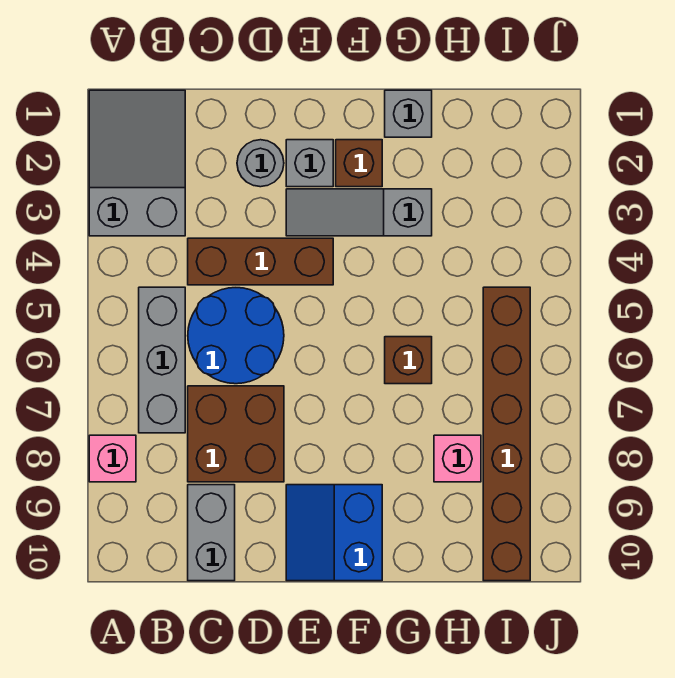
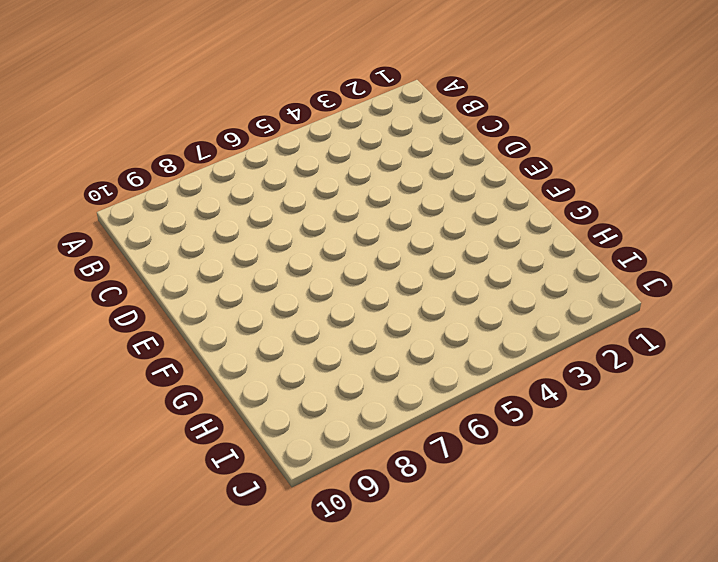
none -> grey 2x3 slope [89,90,185,236]
none -> pink 1x1 brick [89,435,136,482]
none -> grey 1x3 brick [139,287,185,433]

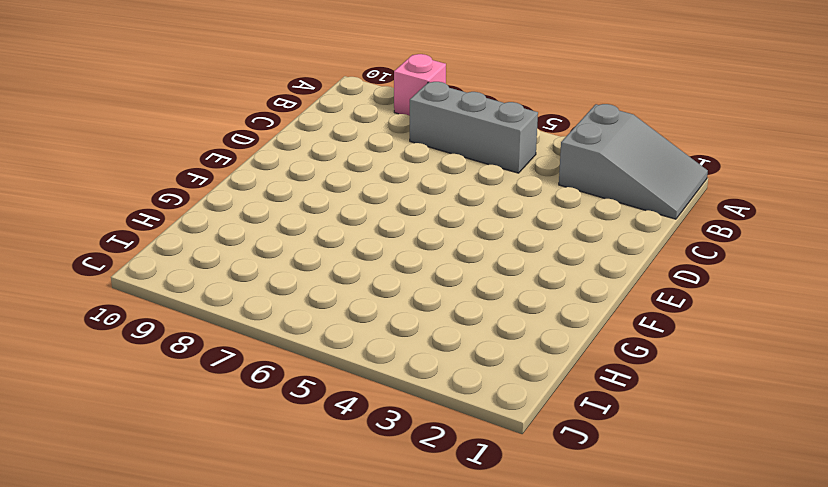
none -> brown 1x3 brick [188,238,333,285]
none -> blue 2x2 round brick [188,288,284,384]
none -> brown 2x2 brick [188,386,284,482]

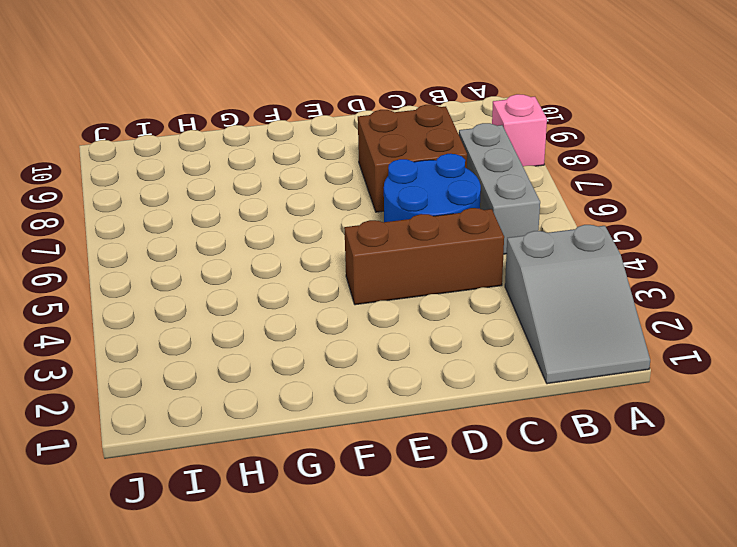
none -> grey 1x2 brick [188,485,235,581]
none -> grey 1x1 round brick [237,140,284,187]
none -> grey 1x1 brick [286,140,333,187]

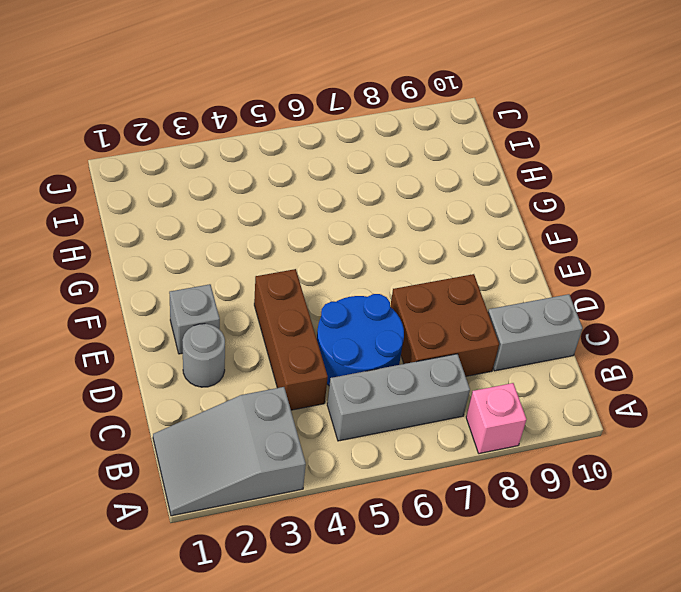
none -> grey 1x3 slope [286,189,432,236]
none -> blue 2x2 slope [286,485,382,581]
none -> brown 1x1 brick [336,140,382,187]

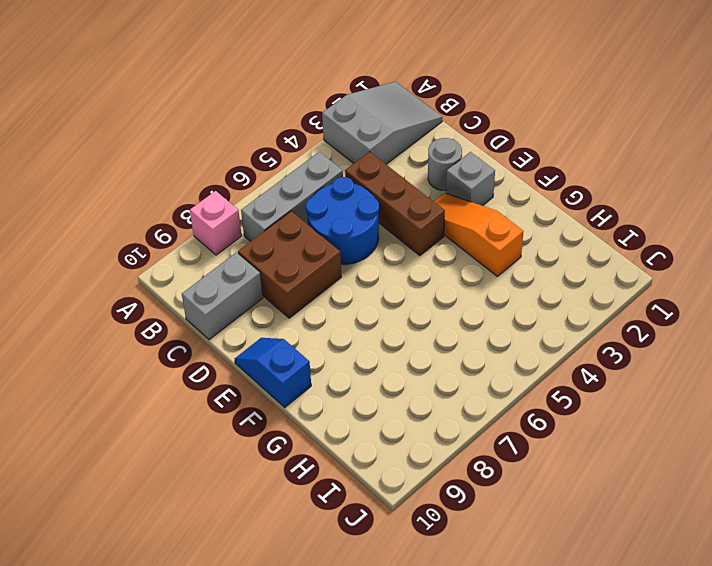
orange 1x3 slope [434,193,524,276] -> grey 1x3 slope [286,189,432,236]
blue 1x2 slope [235,338,311,407] -> blue 2x2 slope [286,485,382,581]
none -> brown 1x1 brick [336,140,382,187]
none -> grey 1x1 brick [385,90,432,137]
none -> brown 1x1 brick [385,337,432,384]

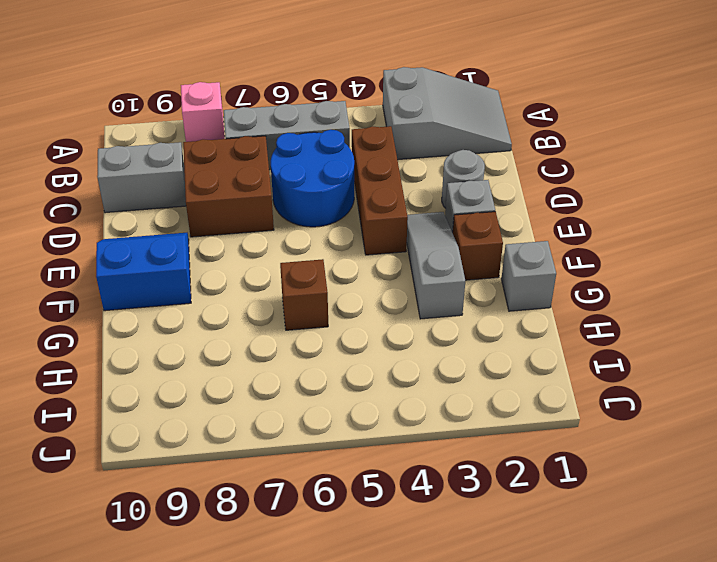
none -> pink 1x1 brick [434,435,481,482]
none -> brown 1x6 brick [483,287,530,581]

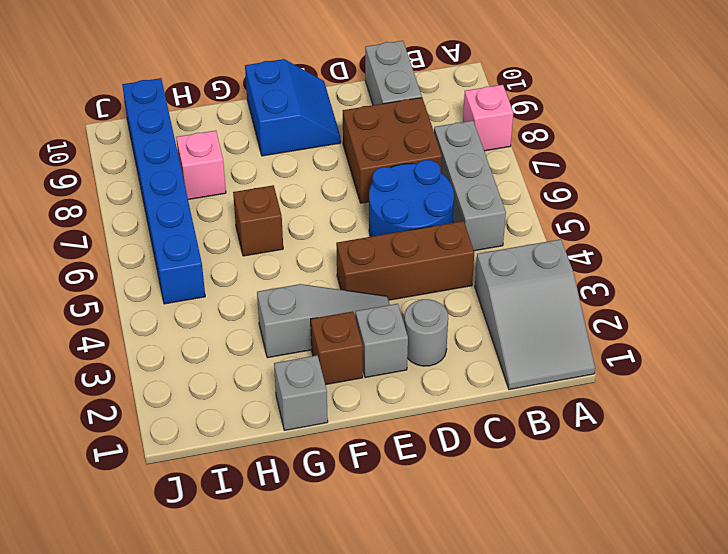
blue 1x6 brick [122,78,205,304] -> brown 1x6 brick [483,287,530,581]

